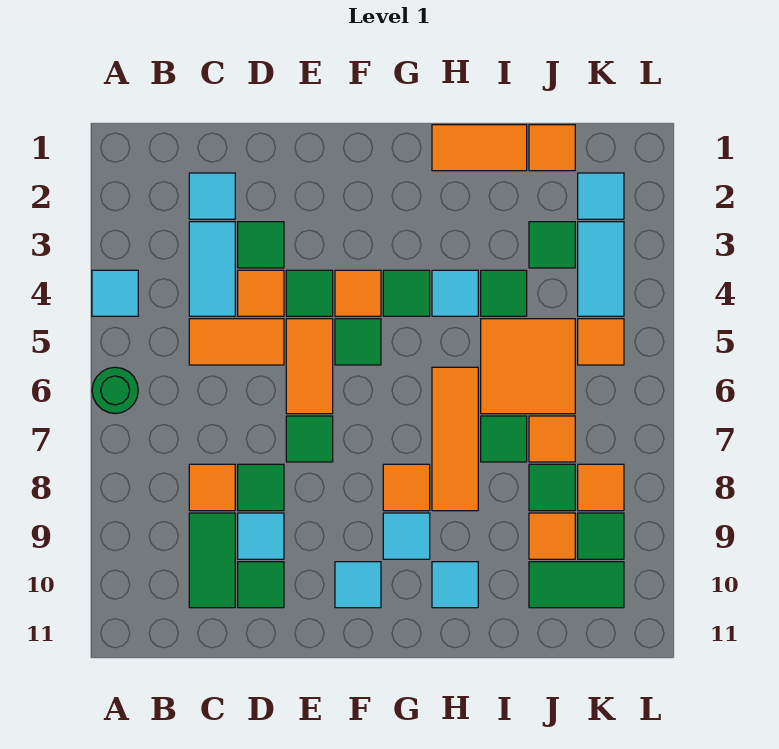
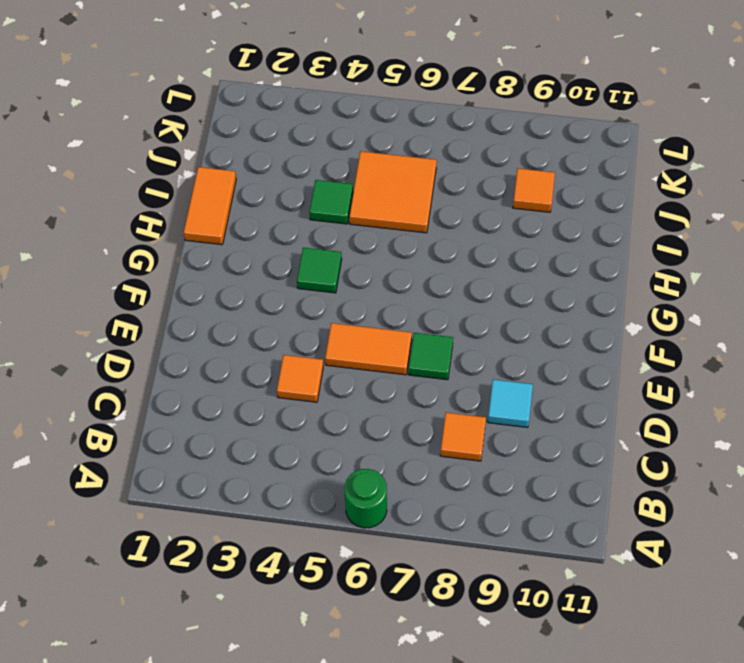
none -> cyan 1x1 tile [92,270,138,316]
none -> cyan 1x1 tile [189,173,235,219]
none -> cyan 1x2 tile [189,222,235,316]
none -> orange 1x2 tile [189,319,284,365]

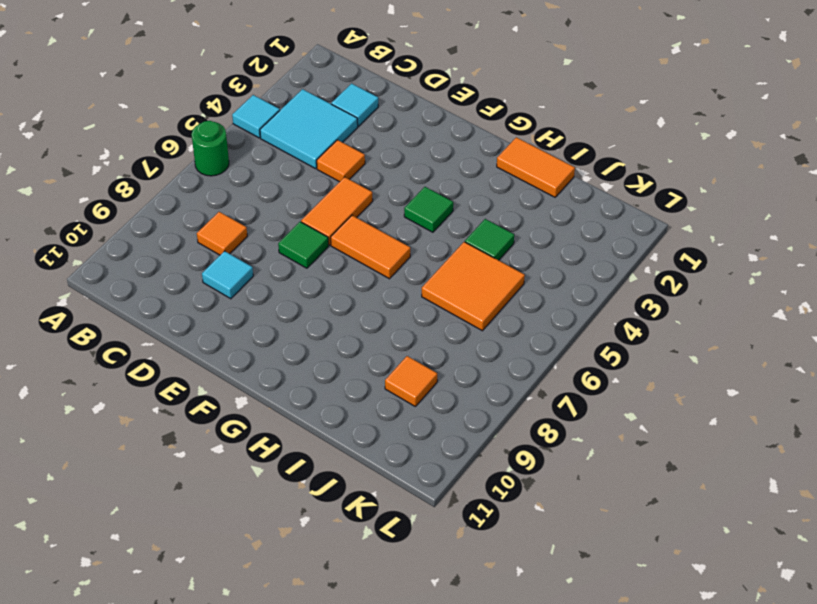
cyan 2x2 tile [260,89,358,169] -> cyan 1x2 tile [189,222,235,316]
orange 1x2 tile [331,215,410,279] -> orange 1x2 tile moved to [189,319,284,365]
none -> green 1x2 tile [189,513,235,608]
none -> green 1x1 tile [238,222,284,268]
none -> green 1x1 tile [238,464,284,511]
none -> green 1x1 tile [238,562,284,608]

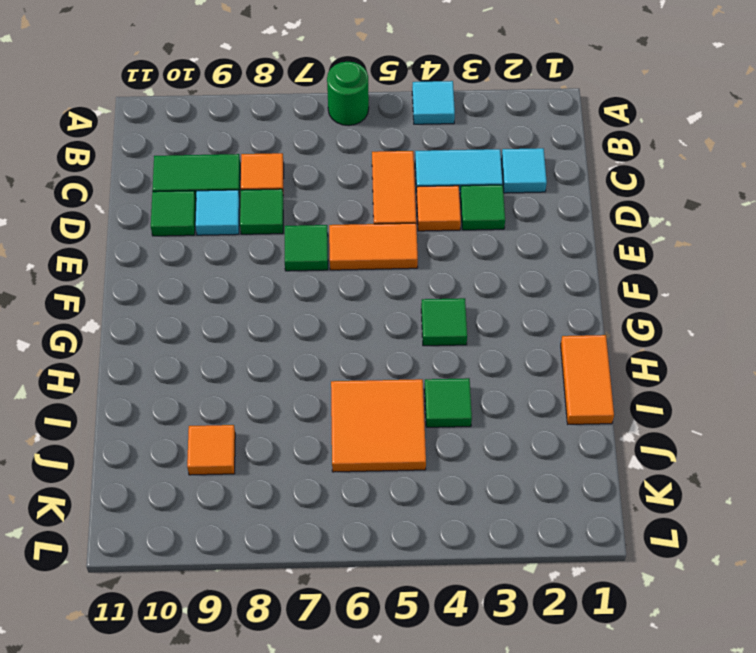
none -> green 1x1 tile [286,270,333,316]
none -> orange 1x1 tile [335,270,381,316]
none -> green 1x1 tile [335,319,381,365]
none -> cyan 1x1 tile [335,562,381,608]

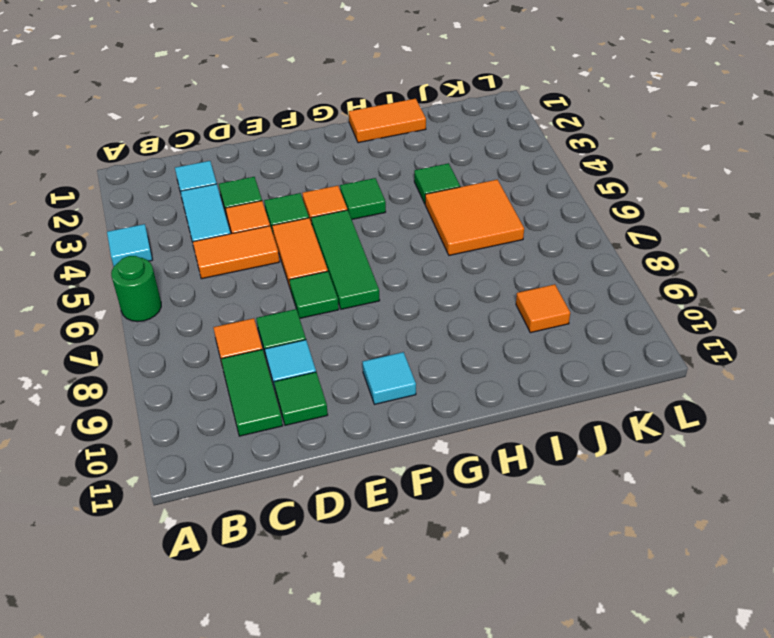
green 1x3 tile [311,210,380,309] -> green 1x1 tile [335,319,381,365]
none -> orange 1x1 tile [383,464,430,511]
none -> cyan 1x1 tile [383,513,430,559]
none -> cyan 1x1 tile [432,270,478,316]
none -> orange 1x3 tile [432,367,478,511]

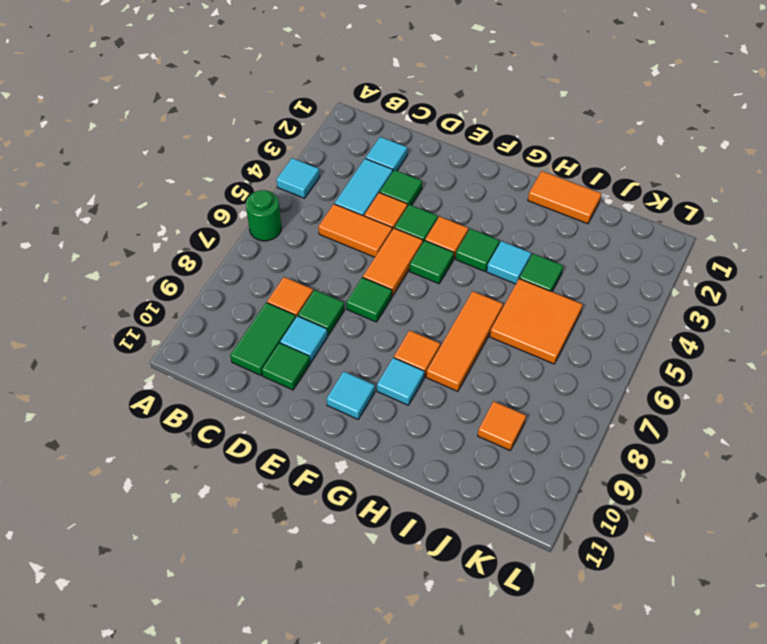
none -> cyan 1x1 tile [432,562,478,608]
none -> green 1x1 tile [481,416,527,462]
none -> orange 1x1 tile [529,125,575,171]
none -> green 1x1 tile [529,222,575,268]

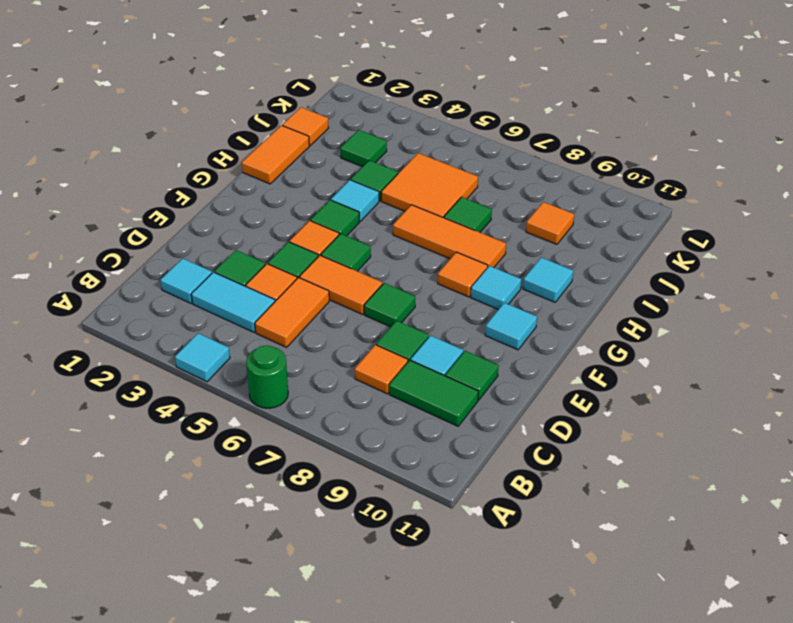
none -> orange 1x1 tile [529,416,575,462]
none -> green 1x1 tile [529,464,575,511]
none -> green 1x2 tile [529,562,624,608]
none -> cyan 1x1 tile [578,173,624,219]

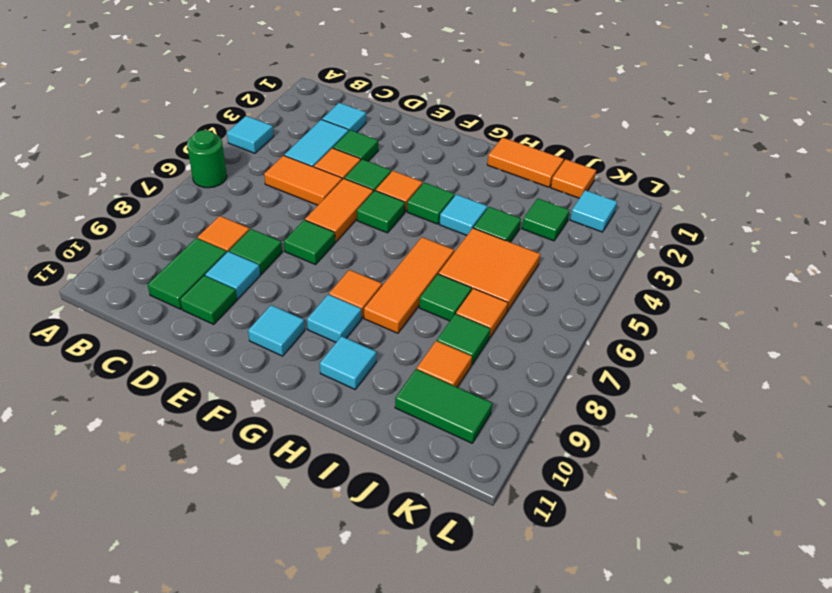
none -> cyan 1x2 tile [578,222,624,316]
none -> orange 1x1 tile [578,319,624,365]
none -> orange 1x1 tile [578,464,624,511]
none -> green 1x1 tile [578,513,624,559]

